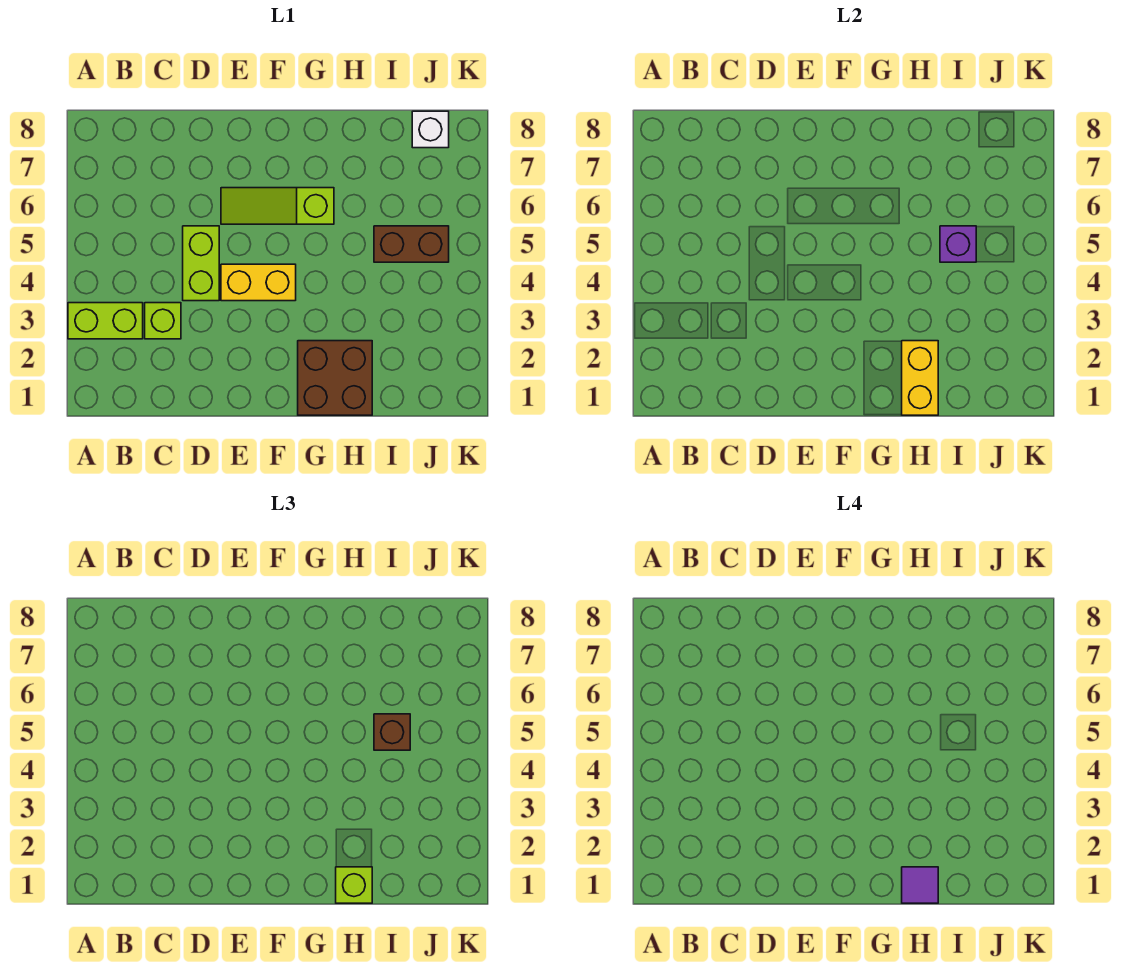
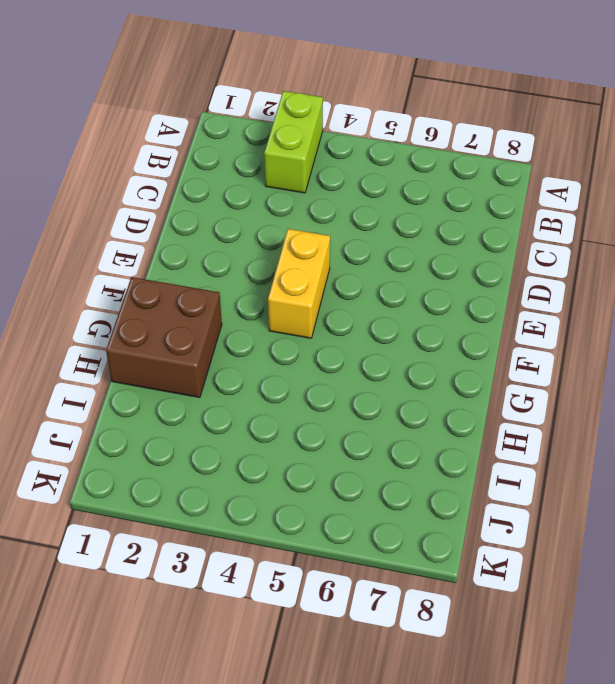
none -> lime 1x1 brick [145,303,181,339]
none -> lime 1x2 brick [183,226,219,301]
none -> lime 1x3 slope [221,188,334,224]

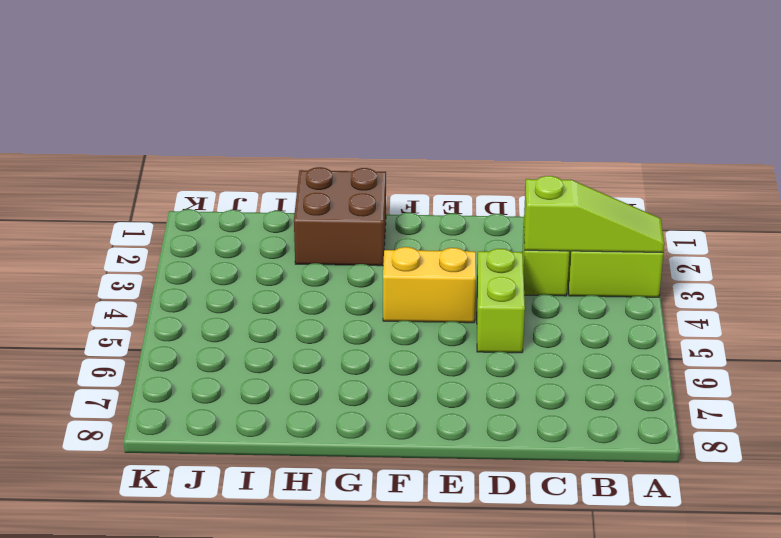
lime 1x3 slope [524,176,664,252] -> lime 1x3 slope moved to [221,188,334,224]
none -> brown 1x2 brick [374,226,449,262]
none -> white 1x1 brick [412,111,449,148]
none -> yellow 1x2 brick [902,341,938,415]

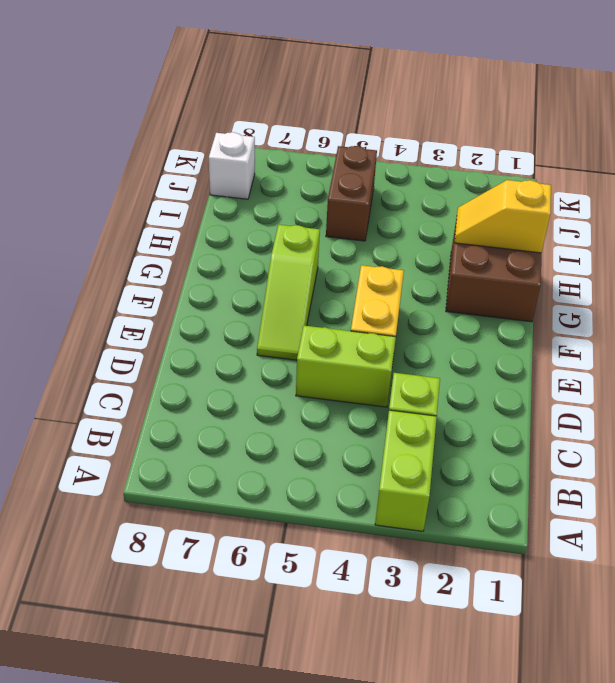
yellow 1x2 slope [454,180,551,253] -> yellow 1x2 brick [902,341,938,415]
none -> purple 1x1 brick [940,226,976,262]
none -> lime 1x1 brick [336,867,372,903]
none -> brown 1x1 brick [374,714,410,750]

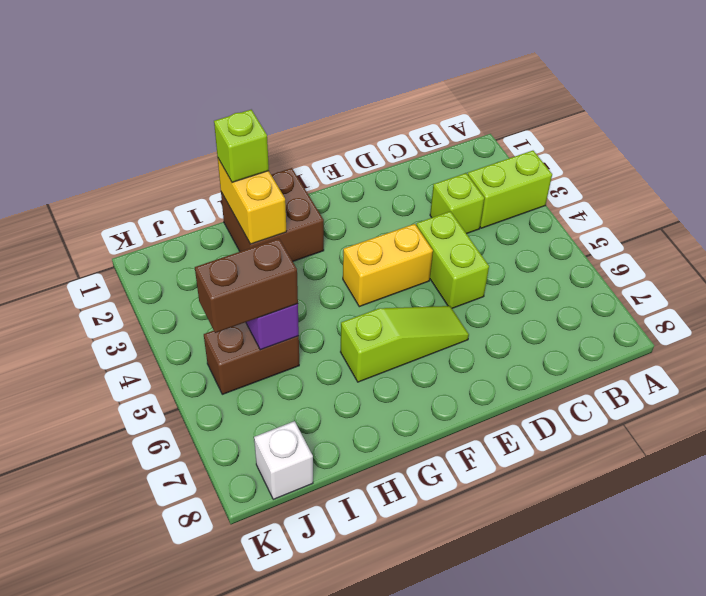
brown 1x2 brick [195,239,298,333] -> brown 1x1 brick [374,714,410,750]
none -> purple 1x1 tile [902,867,938,903]

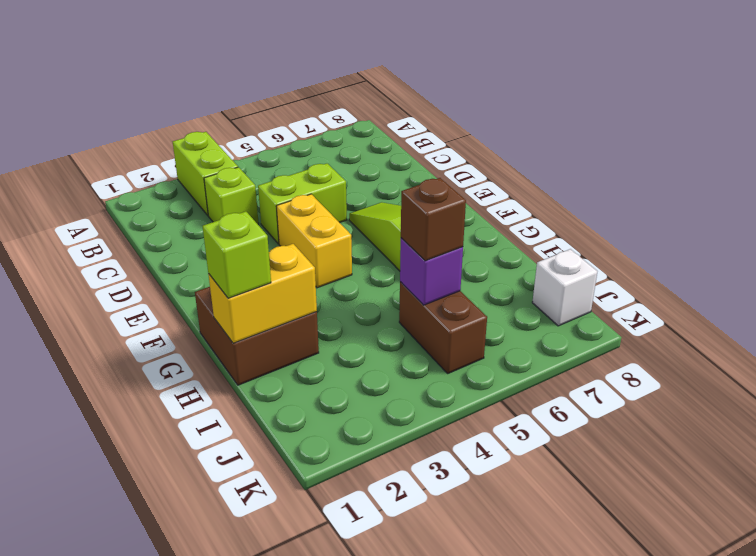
none -> purple 1x1 tile [902,867,938,903]

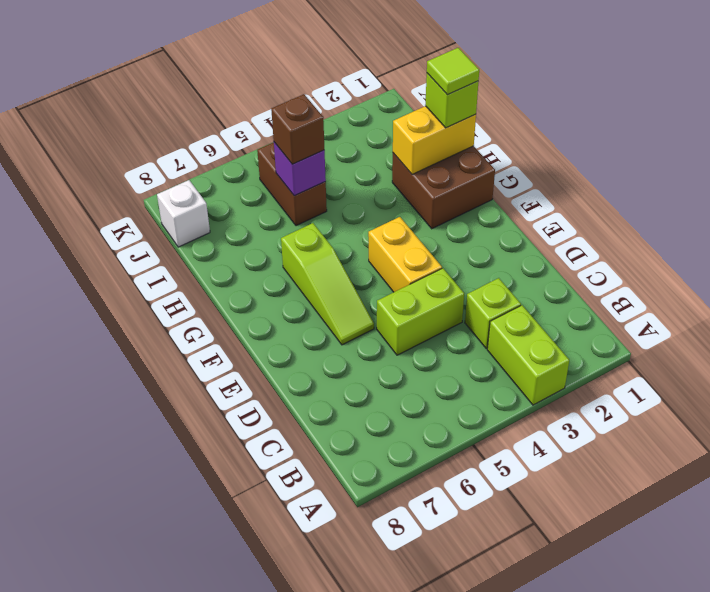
lime 1x1 tile [427,48,479,95] -> purple 1x1 tile [902,867,938,903]

